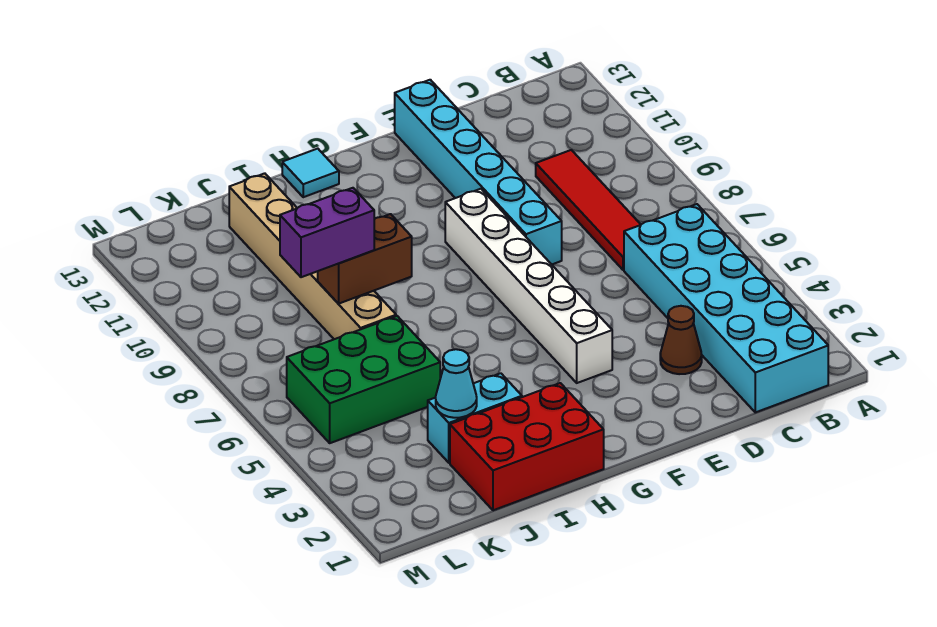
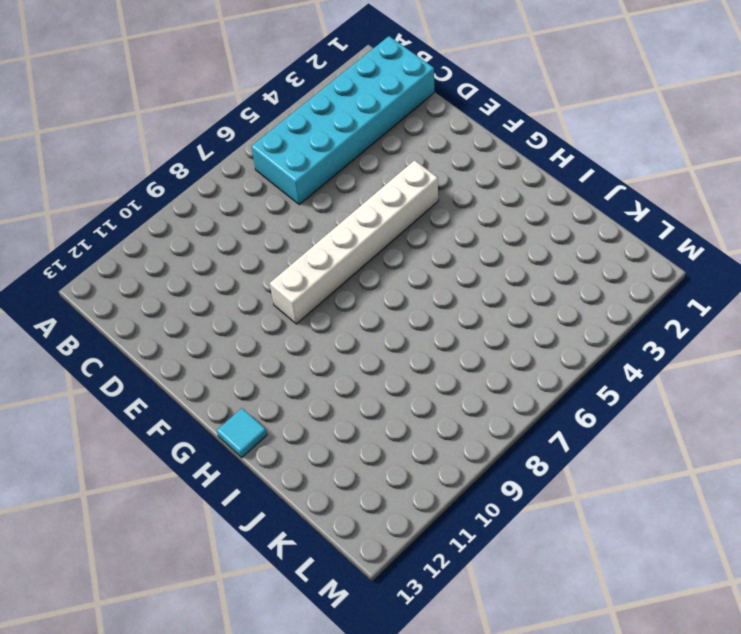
none -> red 1x4 tile [536,150,641,270]
none -> brown 1x1 cone [660,306,702,374]
none -> cyan 1x6 brick [395,80,562,264]

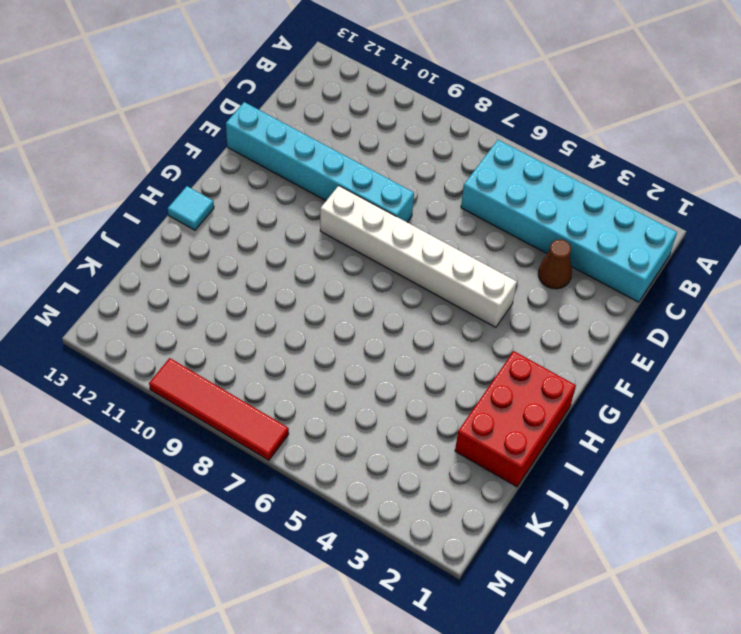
red 1x4 tile [149,358,289,460] -> red 1x4 tile moved to [536,150,641,270]
none -> cyan 1x2 brick [428,373,522,463]
none -> green 2x3 brick [287,316,440,443]
none -> tan 1x6 brick [229,173,396,339]

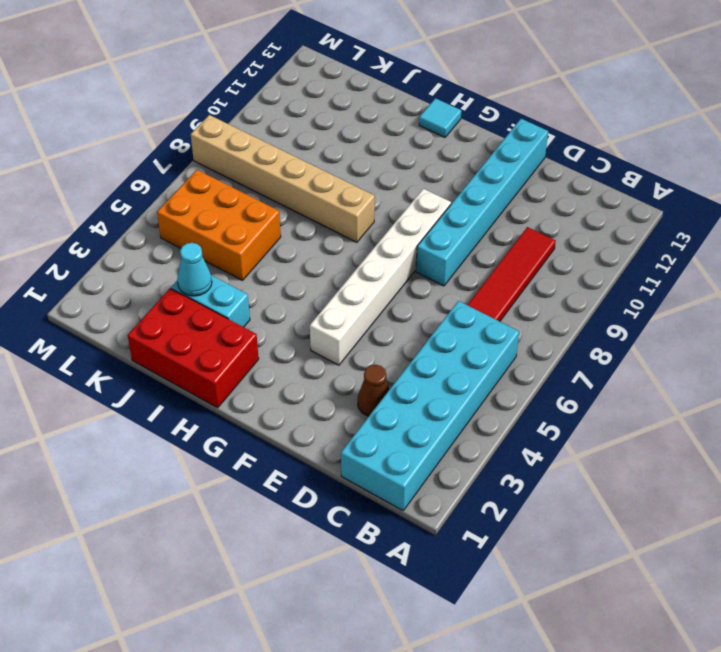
tan 1x6 brick [191,115,375,242] -> tan 1x6 brick turned to [229,173,396,339]
orange 2x3 brick [157,170,281,280] -> green 2x3 brick [287,316,440,443]
none -> brown 1x2 brick [318,214,412,304]
none -> purple 1x2 brick [280,188,374,277]

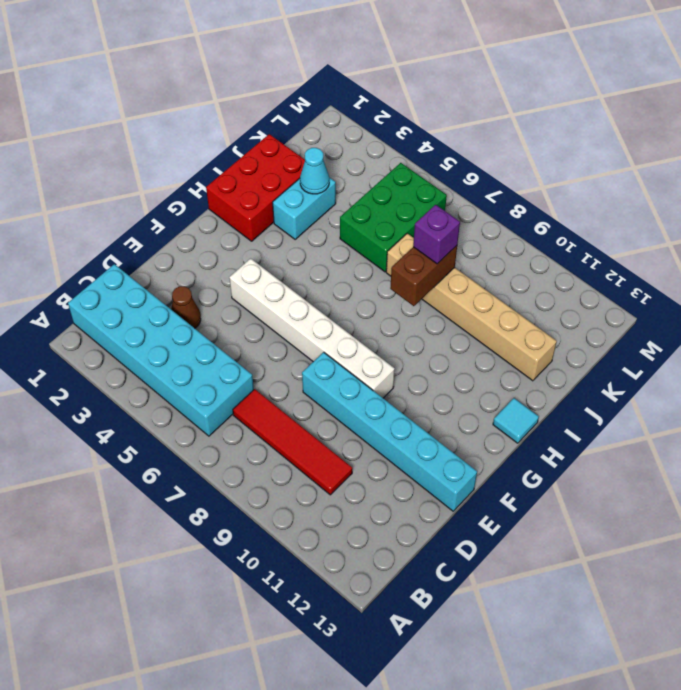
purple 1x1 brick [413,205,460,264] -> purple 1x2 brick [280,188,374,277]

